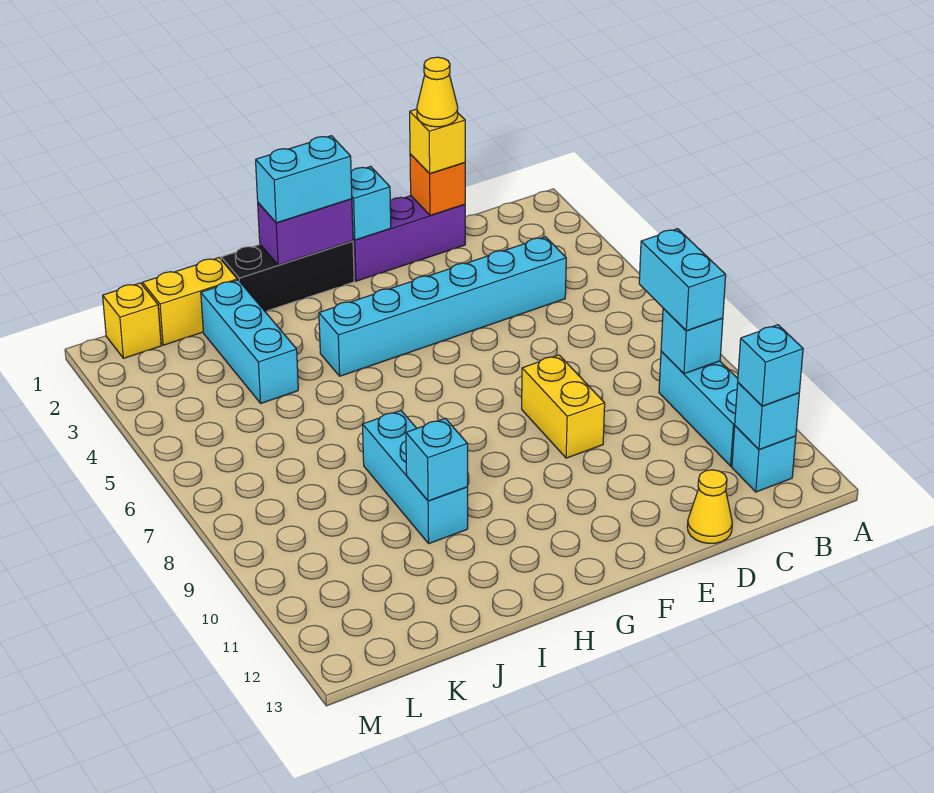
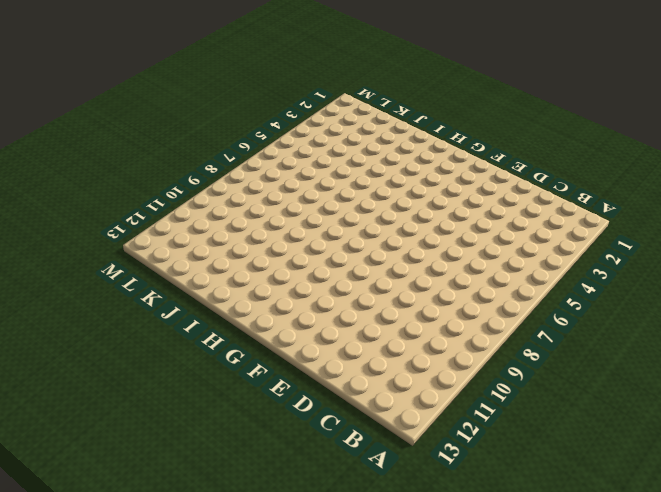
none -> cyan 1x3 brick [659,351,738,466]
none -> cyan 1x1 brick [732,426,796,492]
none -> cyan 1x6 brick [319,237,566,376]

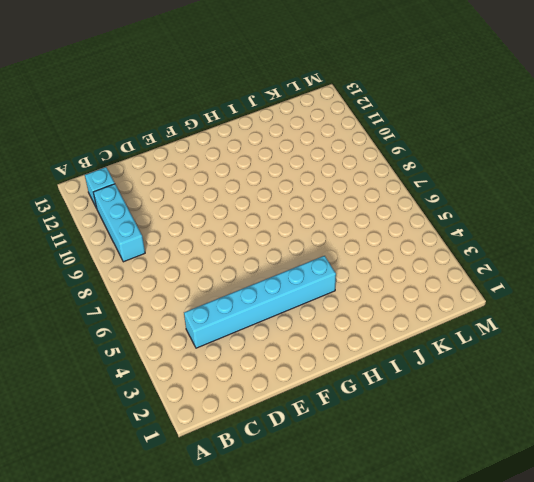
none -> purple 1x3 brick [353,196,465,281]
none -> yellow 1x1 cone [687,470,732,543]
none -> yellow 1x2 brick [522,355,605,458]

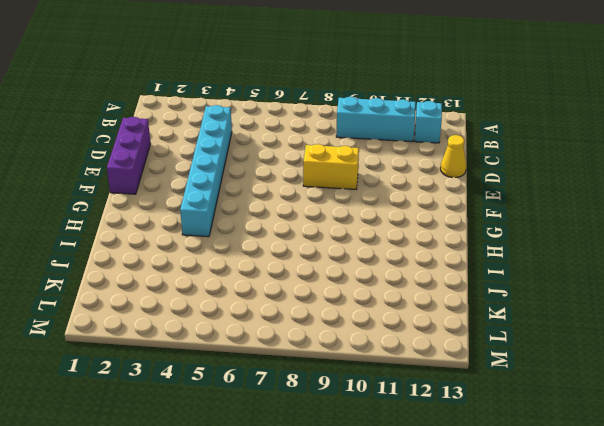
none -> black 1x3 brick [221,241,354,311]
none -> cyan 1x3 brick [363,411,468,543]
none -> yellow 1x2 brick [143,258,237,345]

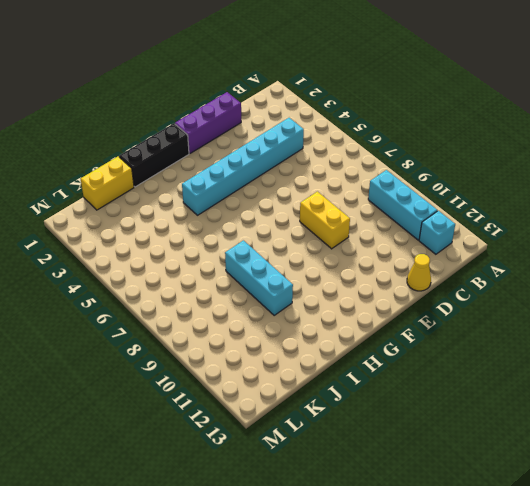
none -> cyan 1x3 brick [201,280,298,403]
none -> yellow 1x1 brick [103,283,161,358]
none -> cyan 1x1 brick [661,309,723,374]

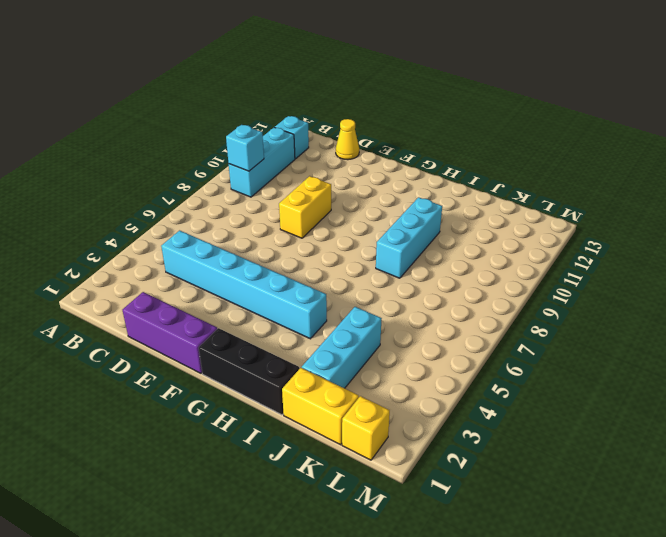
none -> cyan 1x1 brick [735,383,799,449]
none -> orange 1x1 brick [410,154,465,215]
none -> cyan 1x1 brick [351,166,391,240]

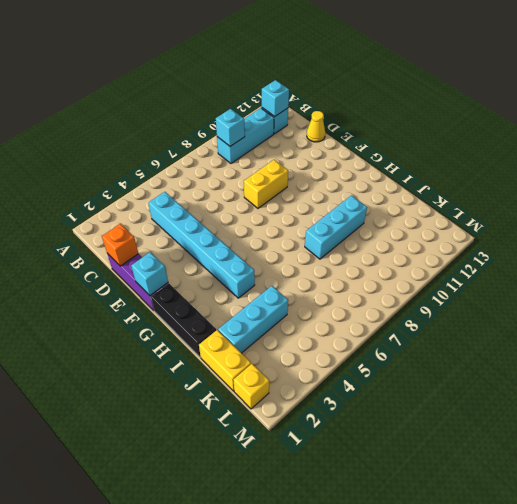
none -> purple 1x2 brick [258,199,353,265]
none -> cyan 1x1 brick [406,418,468,501]
none -> cyan 1x2 brick [639,229,726,331]

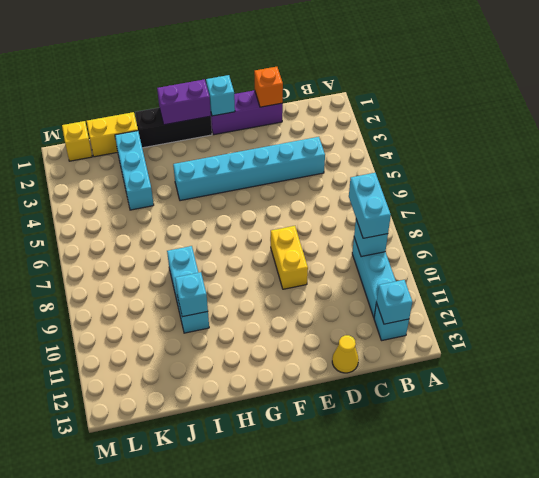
none -> cyan 1x1 brick [738,325,803,406]
none -> yellow 1x1 brick [410,109,465,174]
none -> cyan 1x2 brick [256,136,352,223]

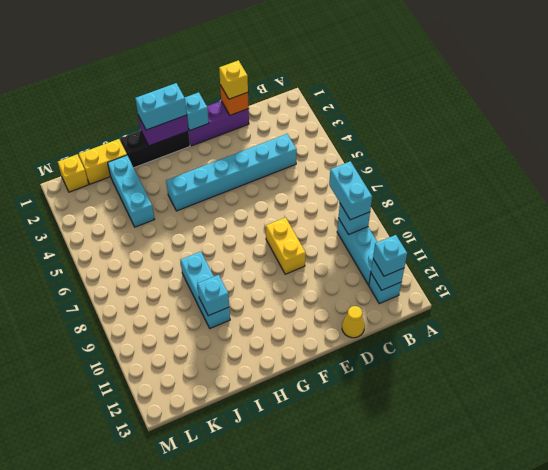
none -> yellow 1x1 cone [417,57,458,127]

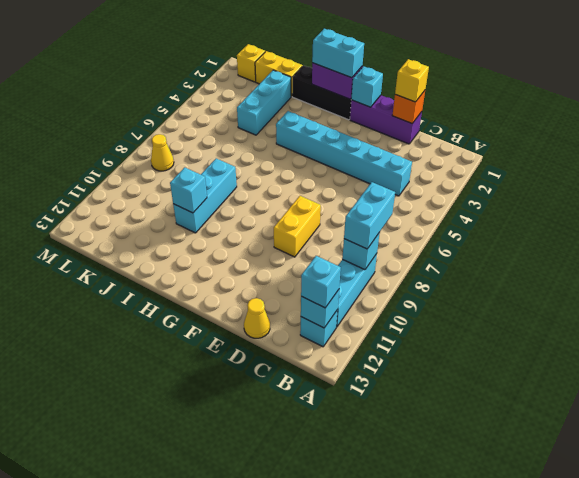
yellow 1x1 cone [151,134,174,171] -> yellow 1x1 cone moved to [417,57,458,127]

